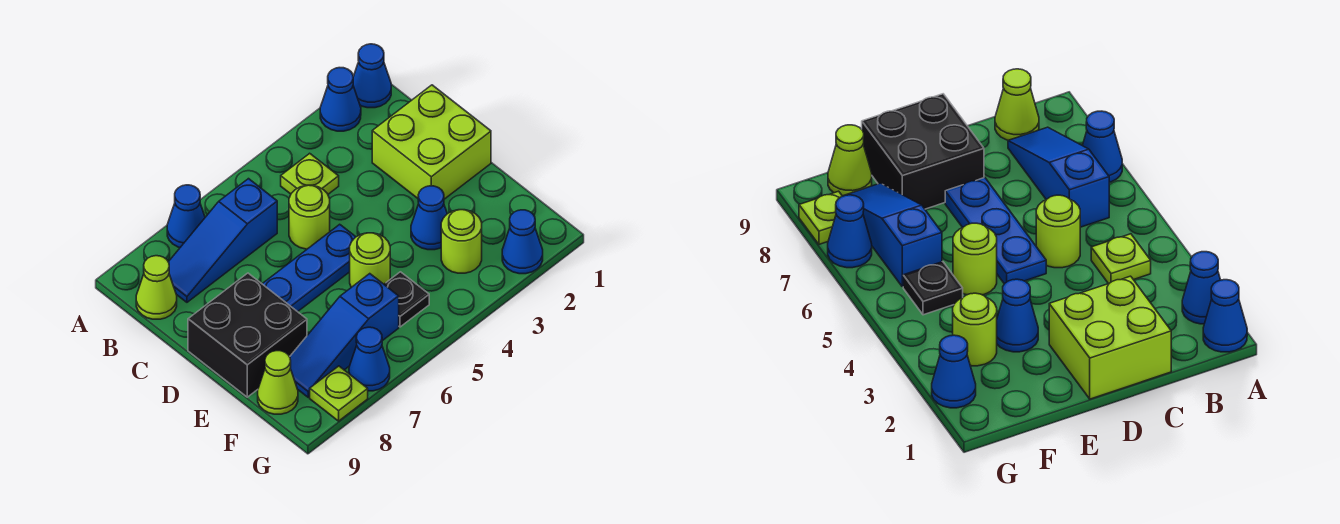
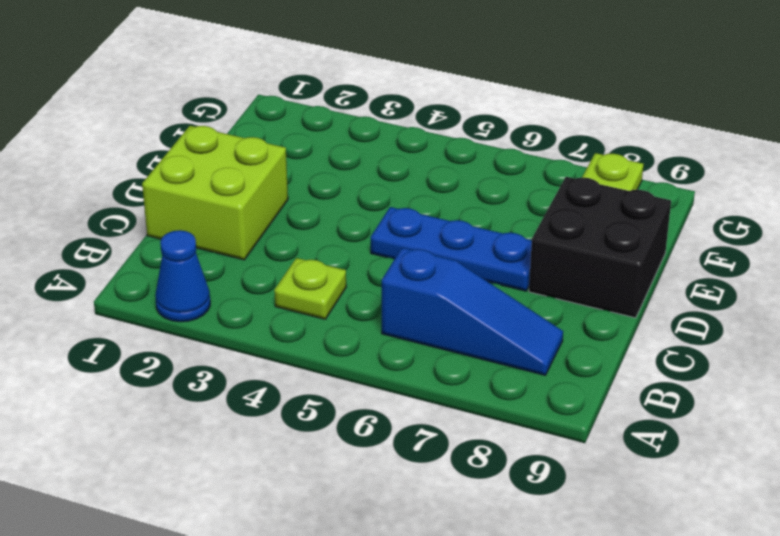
none -> blue 1x1 cone [353,44,391,108]
none -> blue 1x1 cone [167,185,205,248]
none -> lime 1x1 cone [136,256,177,319]

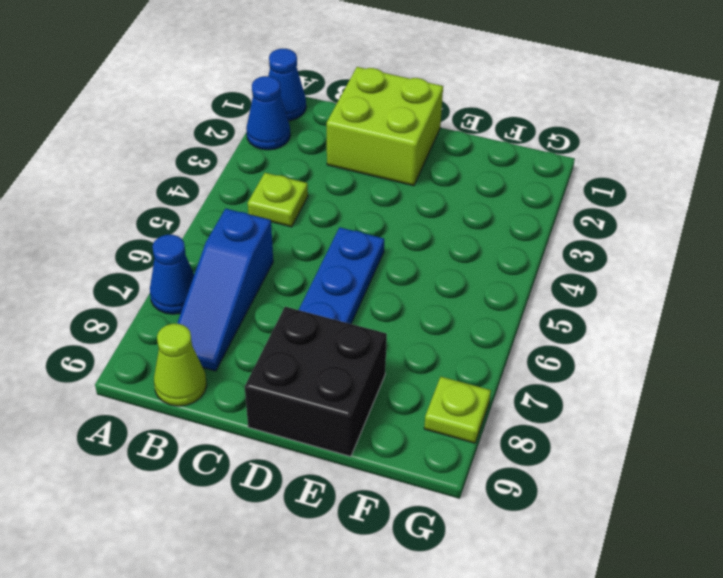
none -> lime 1x1 round brick [289,185,330,249]
none -> blue 1x1 cone [411,186,447,250]
none -> lime 1x1 round brick [350,233,390,287]

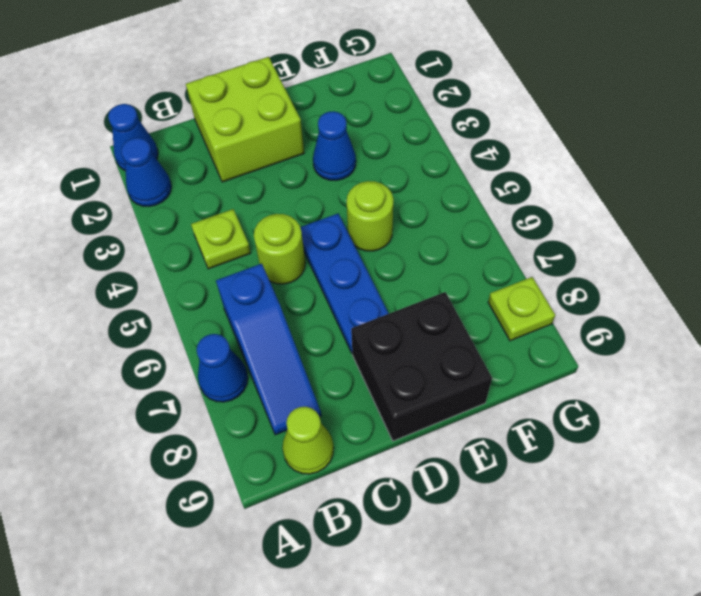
none -> lime 1x1 round brick [441,210,482,273]
none -> black 1x1 plate [384,272,429,327]
none -> blue 1x3 slope [290,274,399,397]

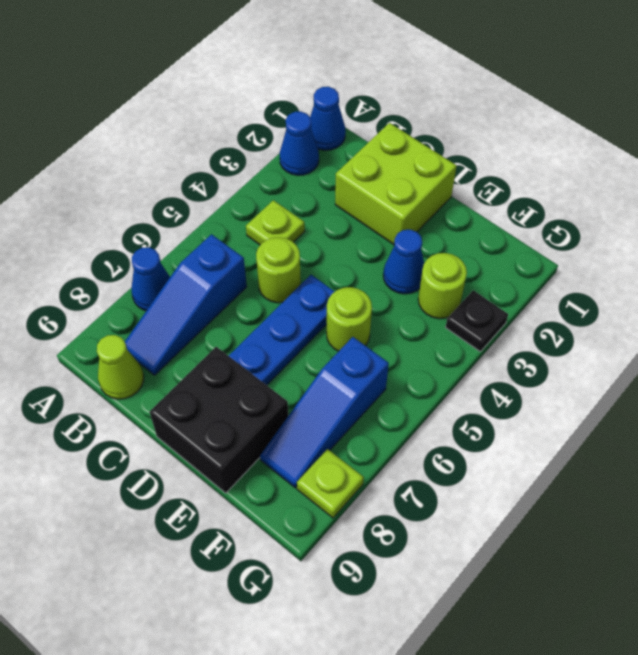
black 1x1 plate [446,290,508,352] -> black 1x1 plate moved to [384,272,429,327]
none -> lime 1x1 cone [258,351,298,414]
none -> blue 1x1 cone [502,210,543,274]
none -> blue 1x1 cone [349,327,390,391]

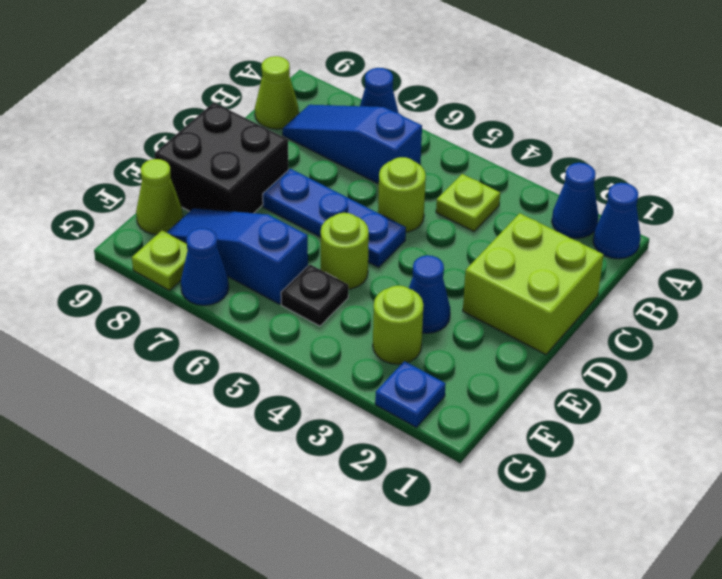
blue 1x1 plate [375,361,446,427] -> blue 1x1 cone [502,210,543,274]

